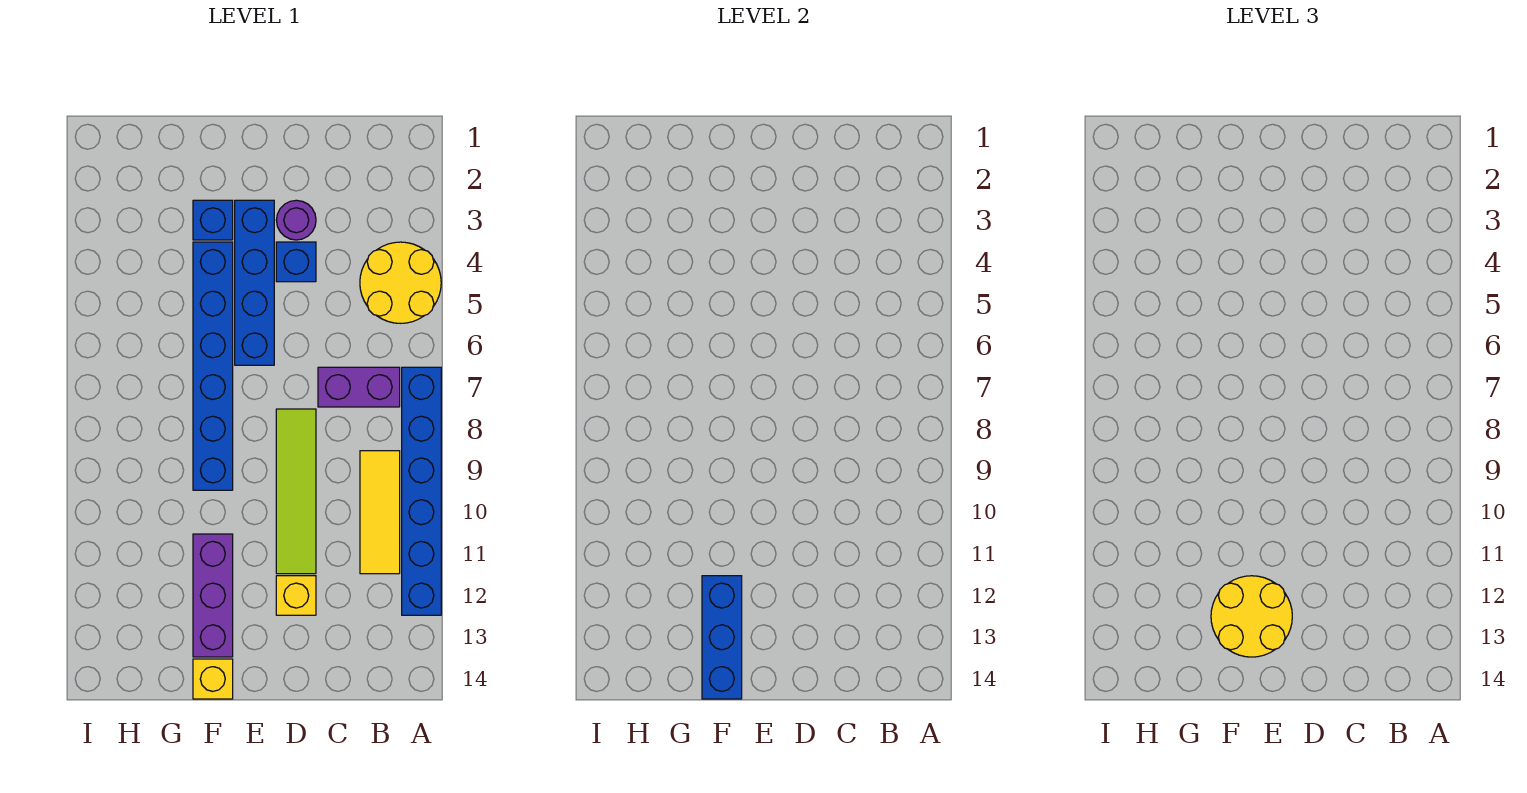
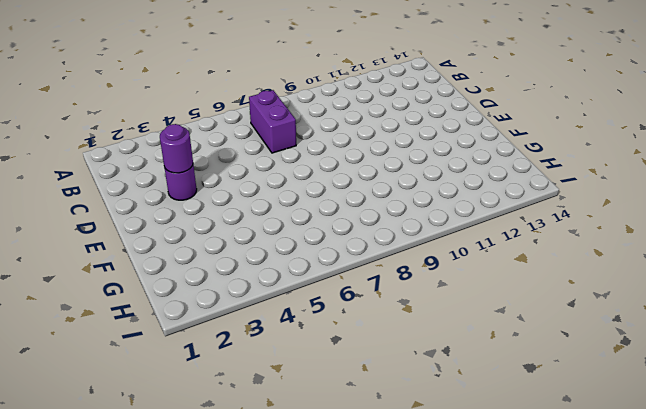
purple 1x1 round brick [160,124,193,173] -> none
none -> yellow 2x2 round brick [360,242,441,323]
none -> blue 1x6 brick [402,367,441,615]
none -> yellow 1x3 tile [360,451,400,574]

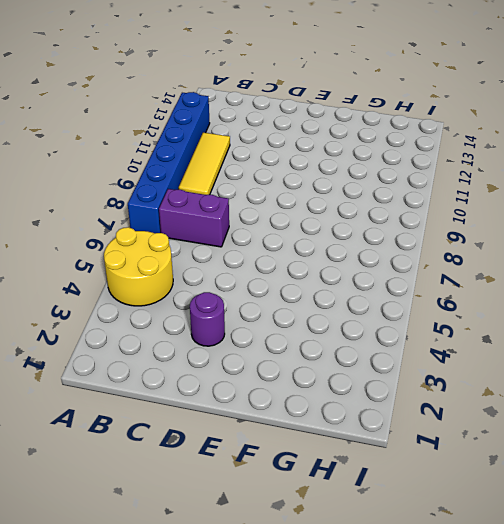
none -> blue 1x1 brick [276,242,316,282]
none -> lime 1x4 tile [276,409,316,574]
none -> yellow 1x1 brick [276,576,316,615]

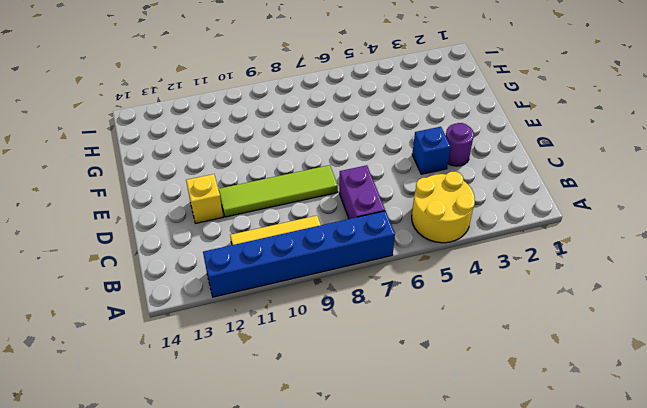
none -> blue 1x4 brick [235,200,274,365]
none -> blue 1x1 brick [193,200,233,240]
none -> blue 1x6 brick [193,242,233,490]

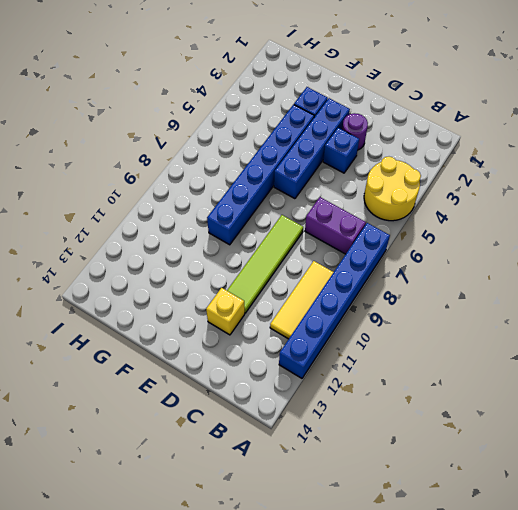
none -> purple 1x3 brick [193,534,233,657]
none -> yellow 1x1 brick [193,659,233,699]
none -> blue 1x3 brick [702,576,742,699]

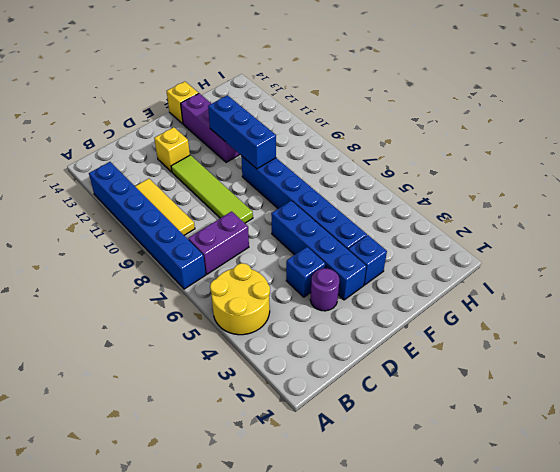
blue 1x3 brick [208,95,276,169] -> blue 1x3 brick moved to [702,576,742,699]
none -> yellow 2x2 round brick [1211,576,1292,657]

